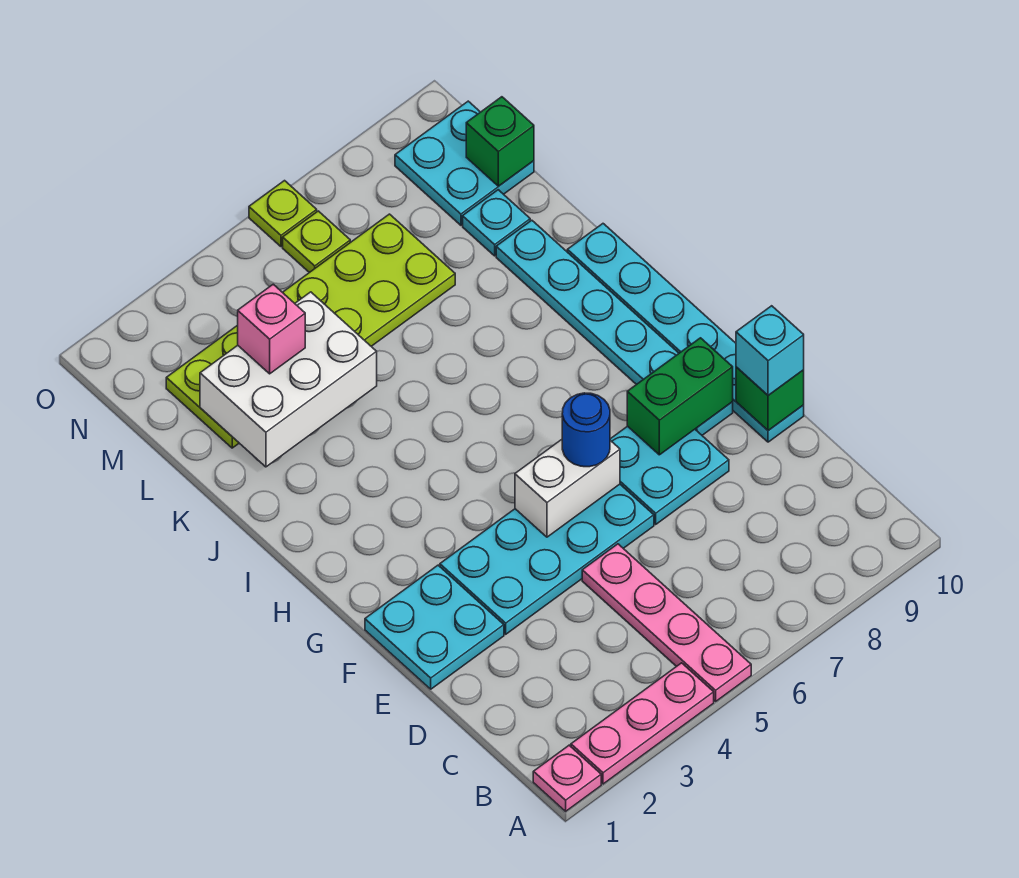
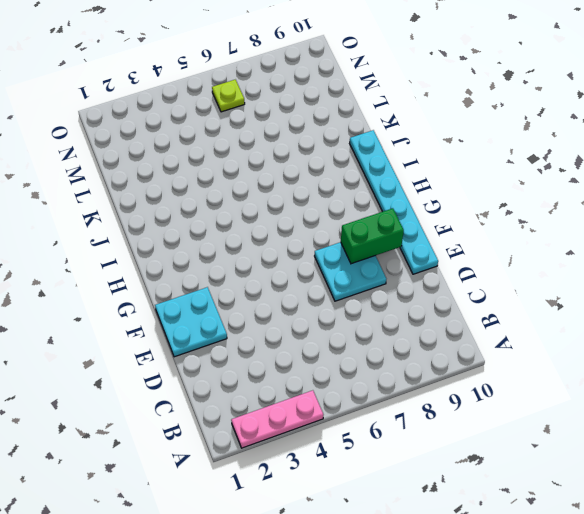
none -> pink 1x1 plate [533,745,601,811]
none -> pink 1x4 plate [582,544,751,702]
none -> cyan 2x4 plate [440,484,654,634]

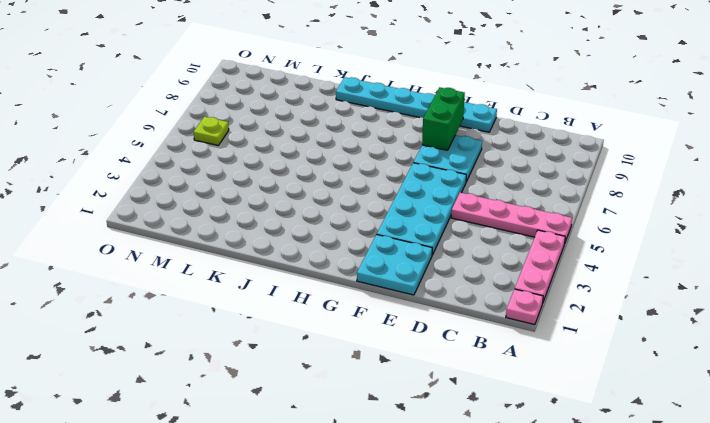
none -> cyan 1x6 plate [496,220,733,435]
none -> lime 2x6 plate [166,214,455,448]
none -> cyan 1x1 plate [463,190,530,256]

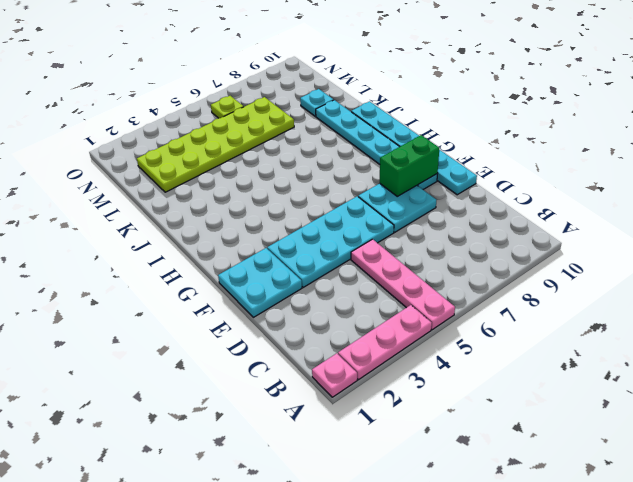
none -> cyan 2x2 plate [395,101,534,225]
none -> lime 1x1 plate [249,181,317,247]
none -> green 1x1 brick [736,367,804,431]

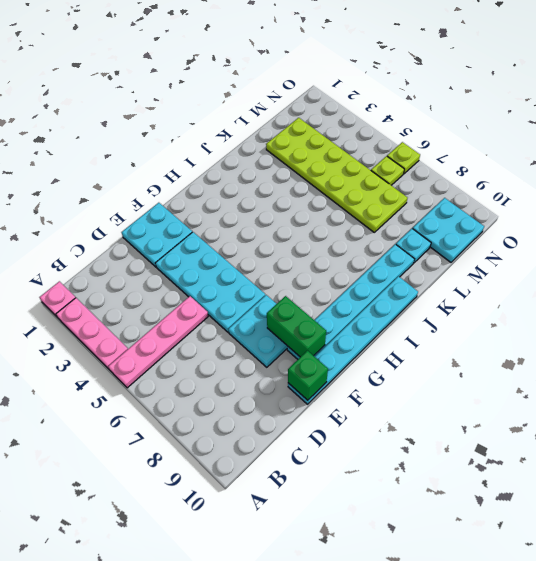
none -> white 1x2 brick [515,440,620,537]
none -> white 2x3 brick [200,292,377,467]
none -> green 1x1 brick [466,97,534,186]

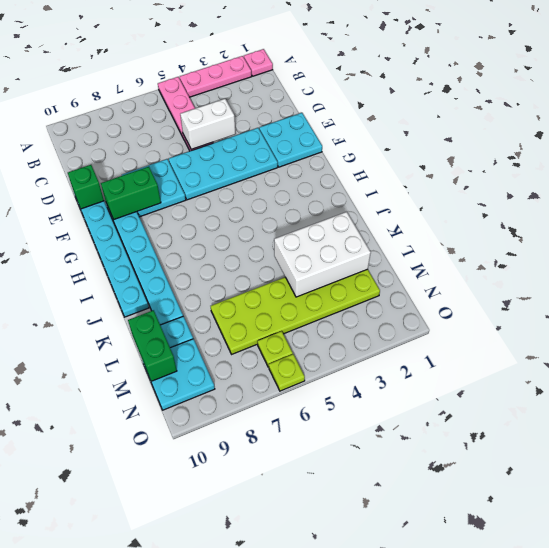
white 1x2 brick [180,99,235,149] -> white 1x2 brick moved to [515,440,620,537]
green 1x2 brick [128,310,177,381] -> green 1x1 brick [466,97,534,186]
none -> cyan 1x1 brick [736,306,804,395]
none -> blue 1x1 round brick [562,393,610,467]
none -> pink 1x1 brick [238,284,305,374]

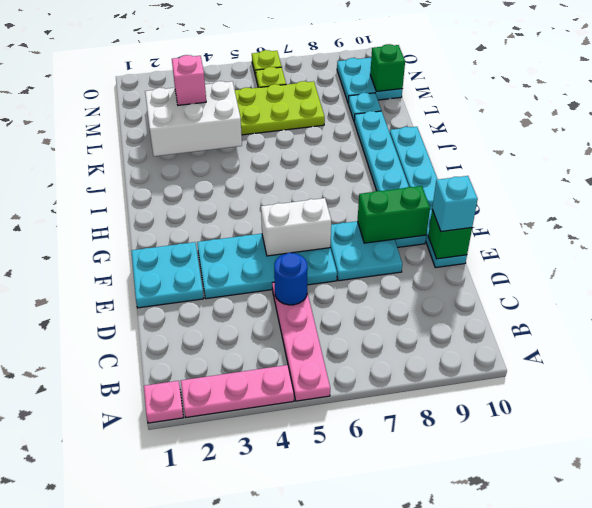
blue 1x1 round brick [274,253,308,305] -> blue 1x1 round brick moved to [562,393,610,467]

